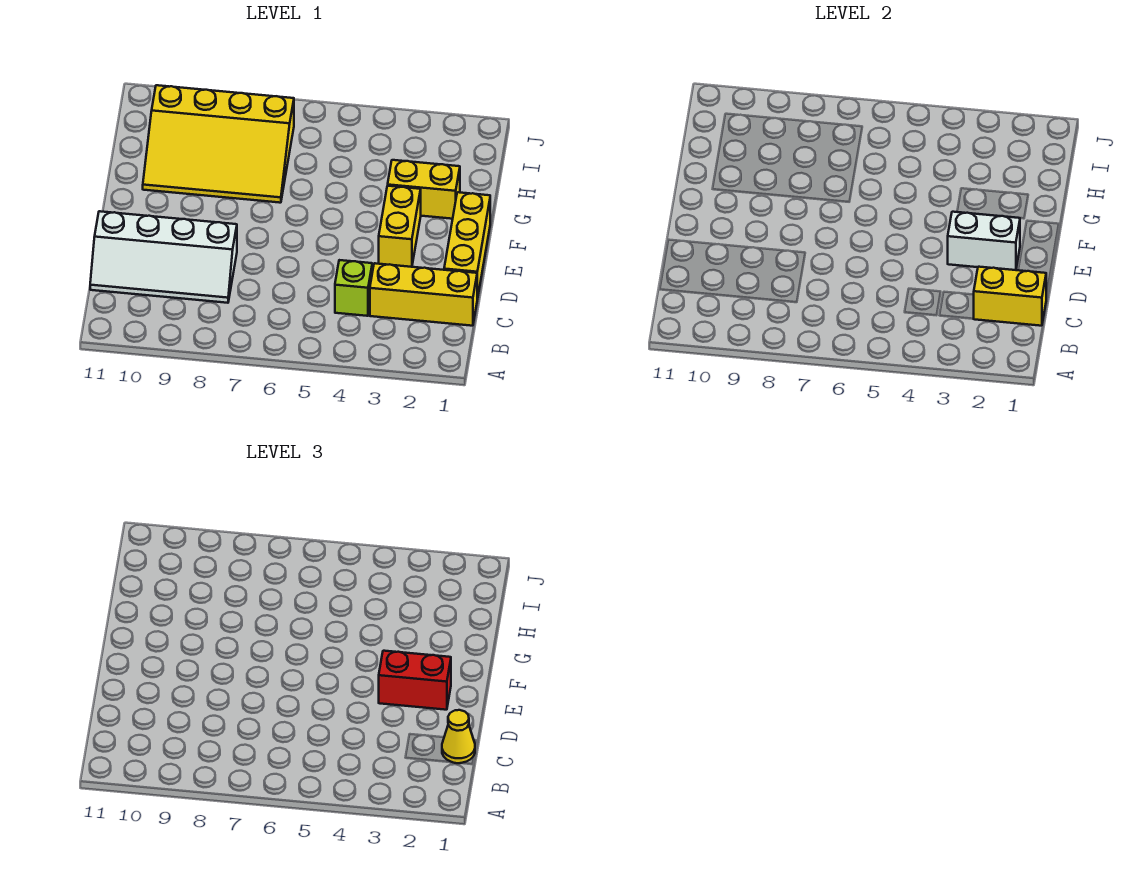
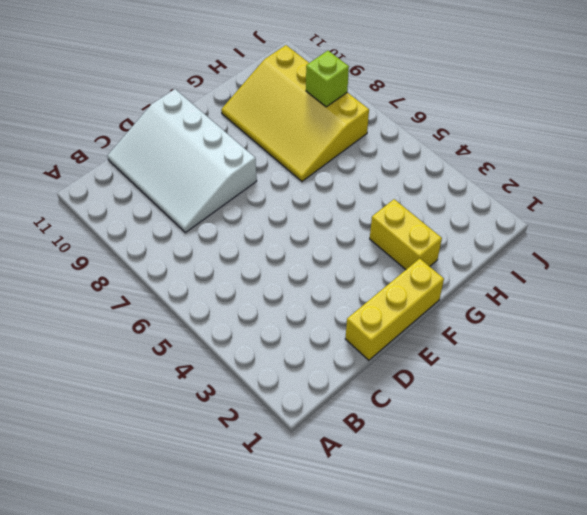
white 3x4 slope [107,89,257,233] -> white 2x4 slope [90,211,237,303]
lime 1x1 brick [306,51,349,107] -> lime 1x1 brick moved to [335,260,372,316]
none -> yellow 1x3 brick [370,263,477,326]
none -> yellow 1x2 brick [379,186,421,267]

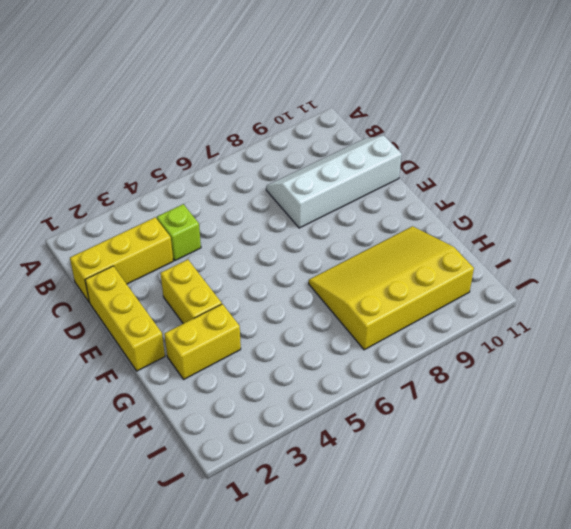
none -> yellow 1x2 brick [974,267,1046,326]
none -> white 1x2 brick [948,212,1020,270]

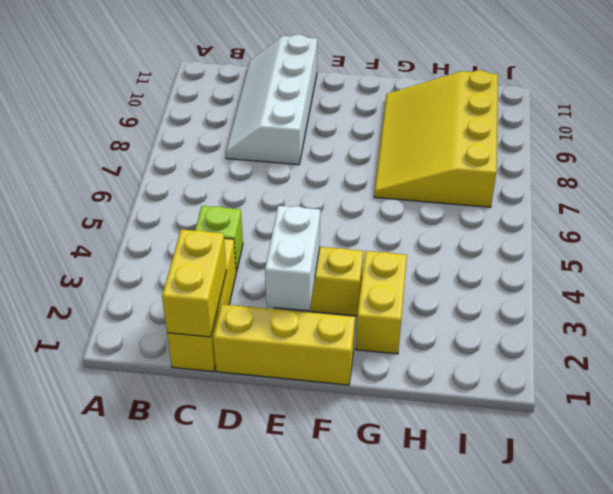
none -> yellow 1x1 cone [442,710,475,763]
none -> red 1x2 brick [379,651,451,710]

